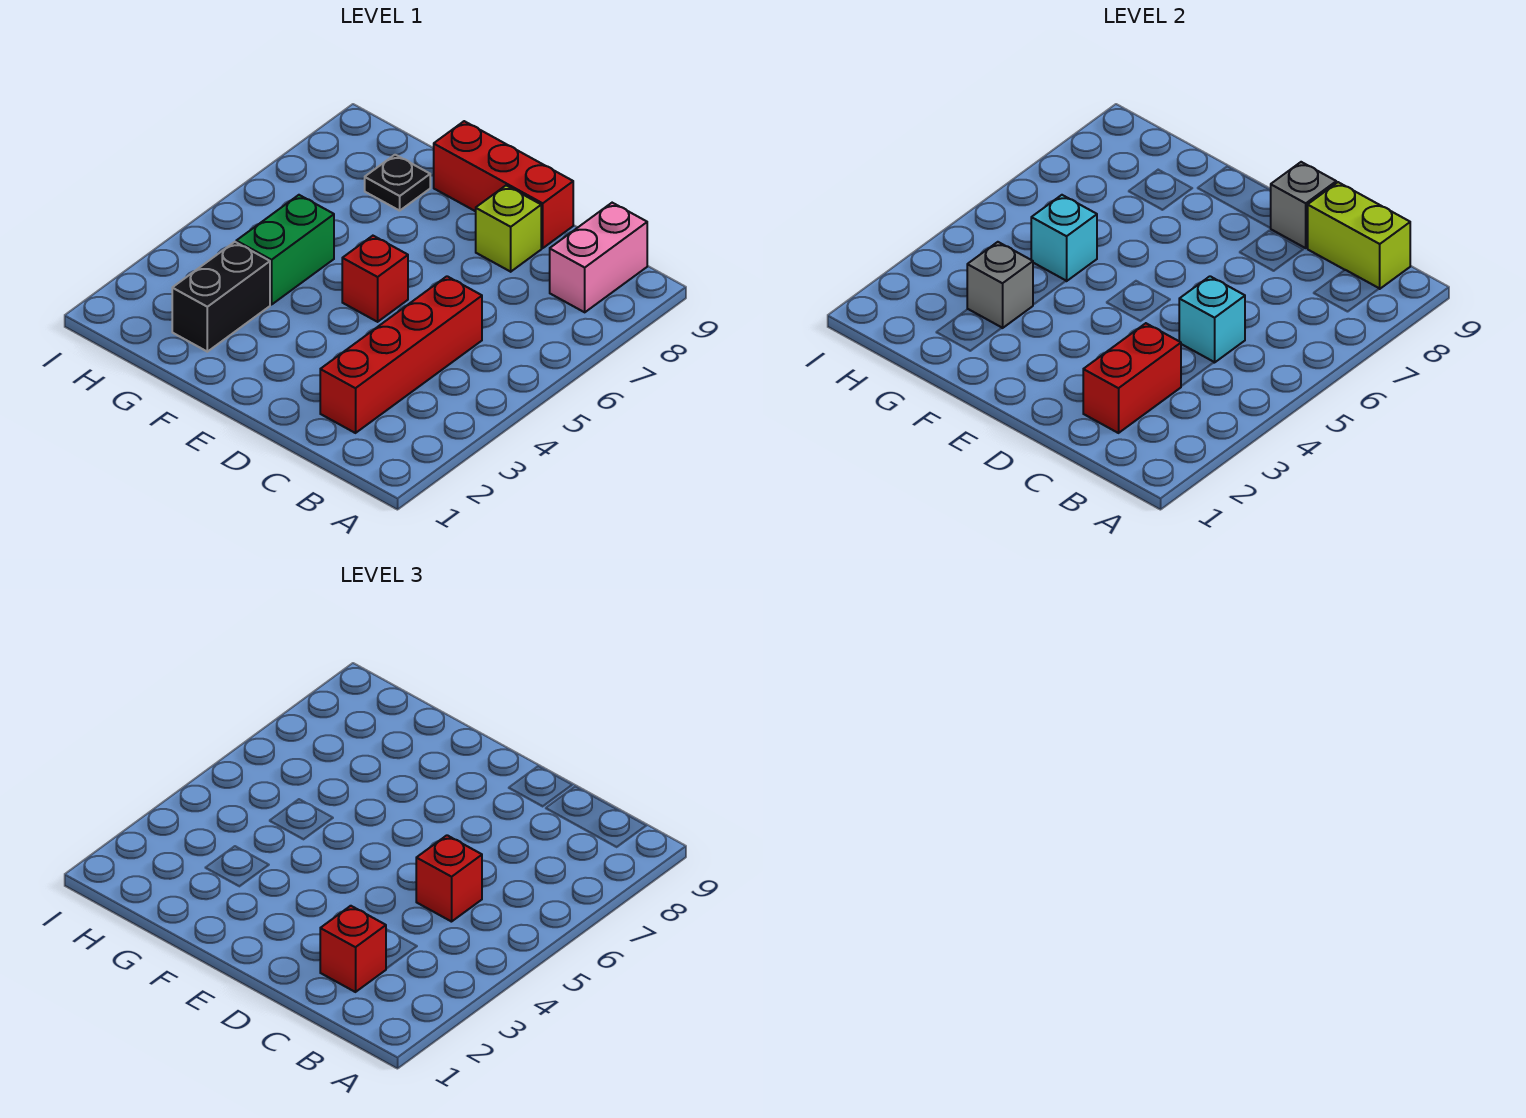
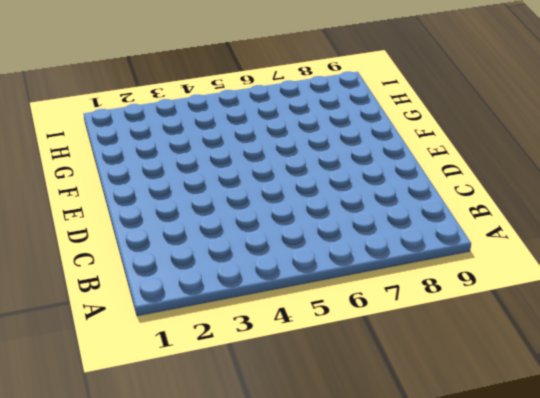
none -> pink 1x2 brick [550,203,647,312]
none -> red 1x4 brick [320,276,482,433]
none -> lime 1x1 brick [476,185,541,272]

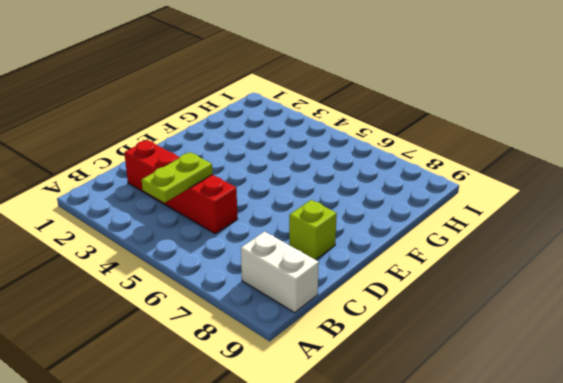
lime 1x2 plate [142,152,213,203] -> none
white 1x2 brick [241,232,319,313] -> pink 1x2 brick [550,203,647,312]
none -> red 1x3 brick [434,121,573,248]
none -> red 1x1 brick [342,236,408,322]
none -> black 1x2 brick [172,242,270,352]

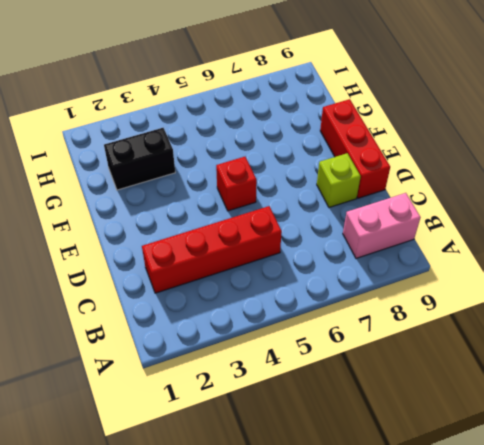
none -> green 1x2 brick [236,195,334,305]
none -> black 1x1 plate [365,155,430,211]
none -> lime 1x2 brick [1308,182,1410,289]

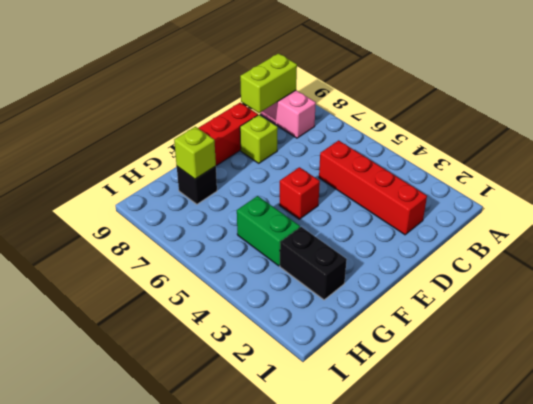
black 1x1 brick [177,166,217,204] -> black 1x1 plate [365,155,430,211]
lime 1x1 brick [174,127,216,179] -> none
none -> red 1x2 brick [1083,323,1181,433]
none -> cyan 1x1 brick [1179,276,1245,363]
none -> grey 1x1 brick [1271,162,1336,248]

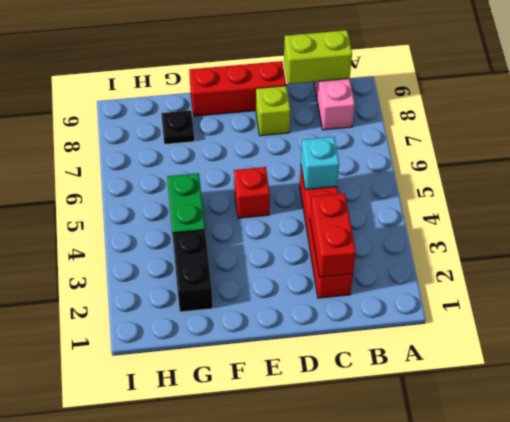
none -> grey 1x1 brick [1271,162,1336,248]
none -> grey 1x1 brick [967,242,1033,328]
none -> cyan 1x1 brick [1031,195,1097,281]

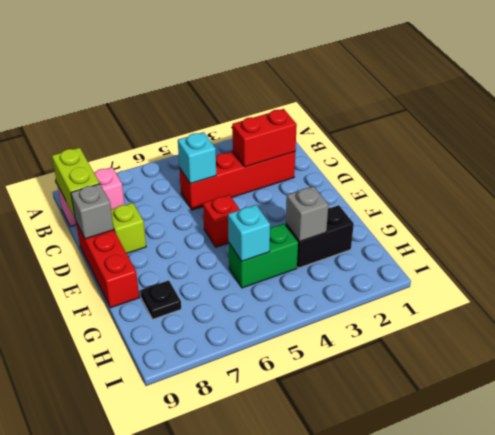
none -> red 1x1 brick [320,906,386,992]
none -> red 1x1 brick [416,835,482,922]

